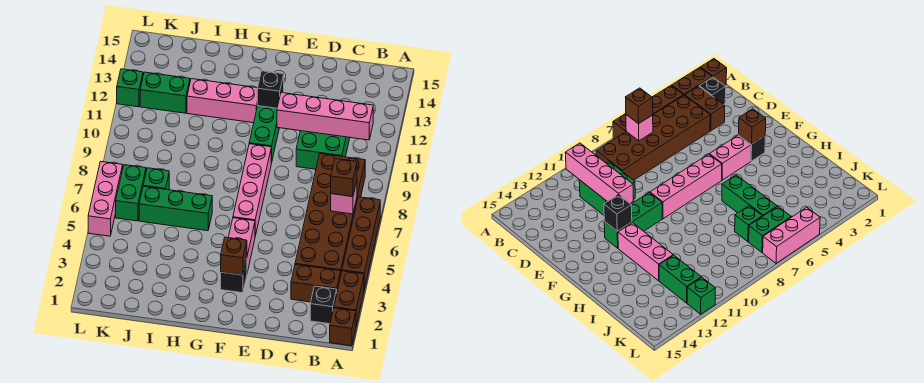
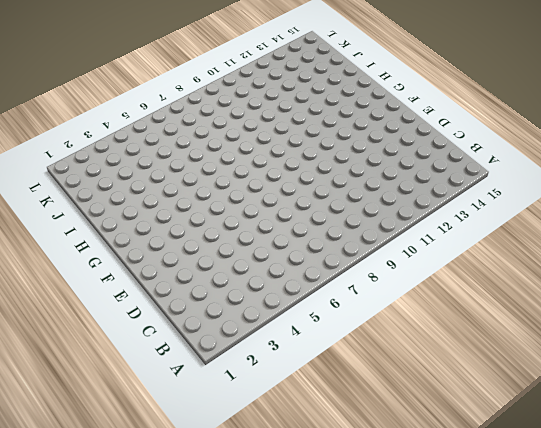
none -> brown 1x1 brick [330,308,356,346]
none -> brown 1x2 brick [334,271,364,326]
none -> brown 1x4 brick [342,197,380,289]

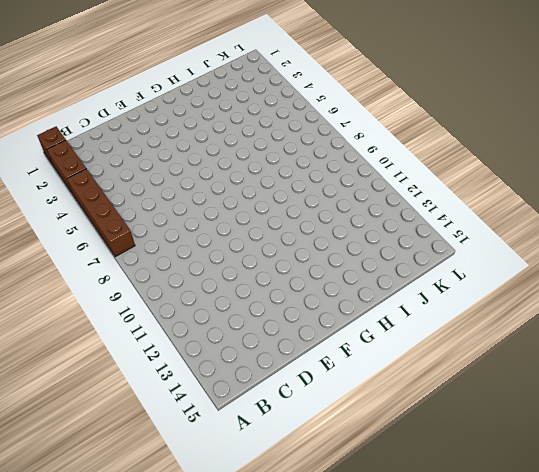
none -> black 1x1 brick [310,286,337,324]
none -> brown 1x2 brick [291,264,341,302]
none -> brown 2x6 brick [295,154,365,272]

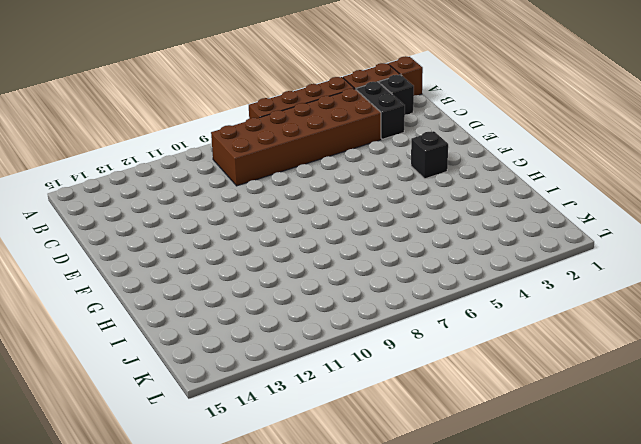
black 1x2 brick [356,82,405,139] -> brown 1x2 brick [291,264,341,302]
none -> green 2x2 brick [296,131,350,169]
none -> pink 1x2 brick [228,218,255,272]
none -> pink 1x4 brick [233,144,271,236]

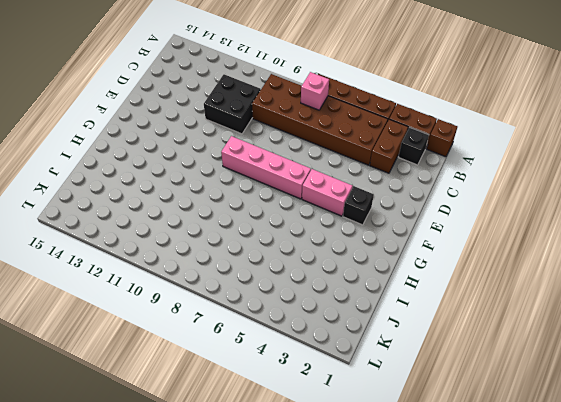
black 2x2 brick [204,74,261,134] -> green 2x2 brick [296,131,350,169]
none -> green 1x3 brick [249,106,279,163]
none -> pink 1x3 brick [187,79,257,123]
none -> green 1x3 brick [139,186,212,231]

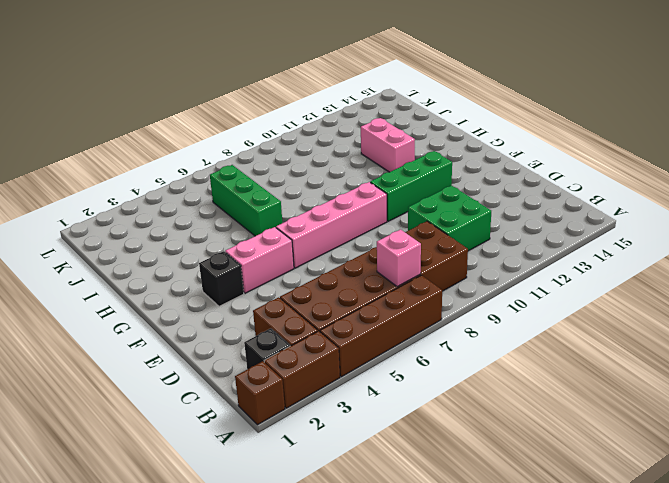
pink 1x2 brick [361,118,415,172] -> pink 1x3 brick [187,79,257,123]
none -> green 1x1 brick [143,168,169,190]
none -> green 1x2 brick [140,72,190,113]
none -> green 1x2 brick [116,165,146,221]

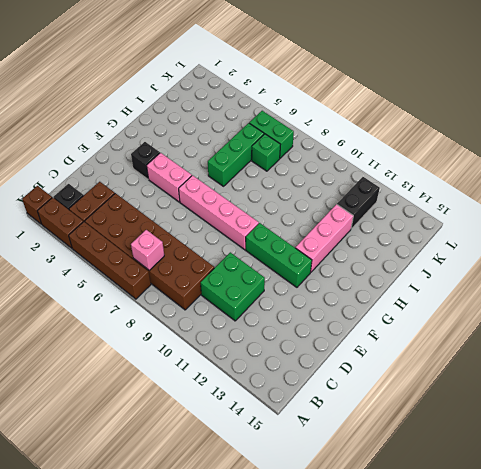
black 1x2 brick [337,177,380,229] -> green 1x2 brick [140,72,190,113]
none -> pink 1x3 brick [88,162,123,236]
none -> green 1x1 brick [117,69,143,107]
none -> pink 1x4 brick [277,93,373,140]

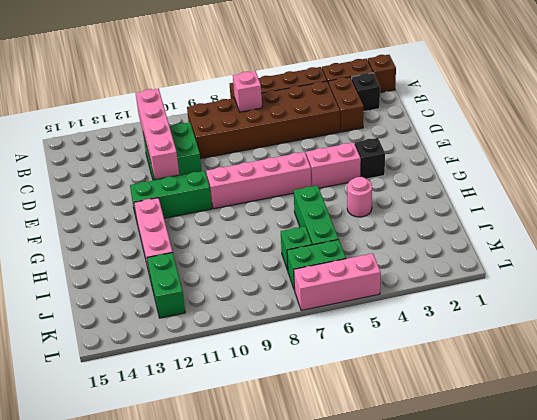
pink 1x1 round brick [347,177,372,217] -> none
none -> green 1x1 brick [117,69,143,107]
none -> brown 1x1 brick [221,237,247,275]
none -> black 1x1 brick [257,71,284,108]

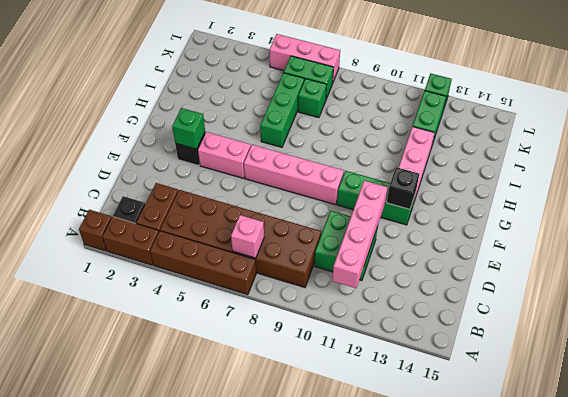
green 1x1 brick [172,108,205,149] -> brown 1x1 brick [221,237,247,275]
none -> brown 1x1 brick [331,159,357,197]

